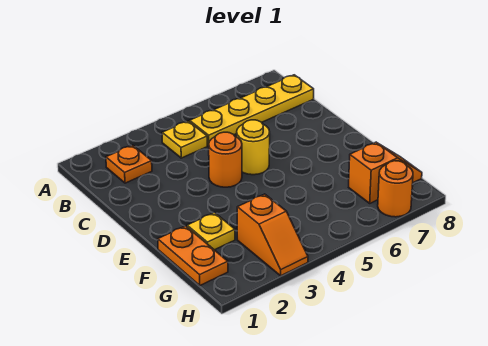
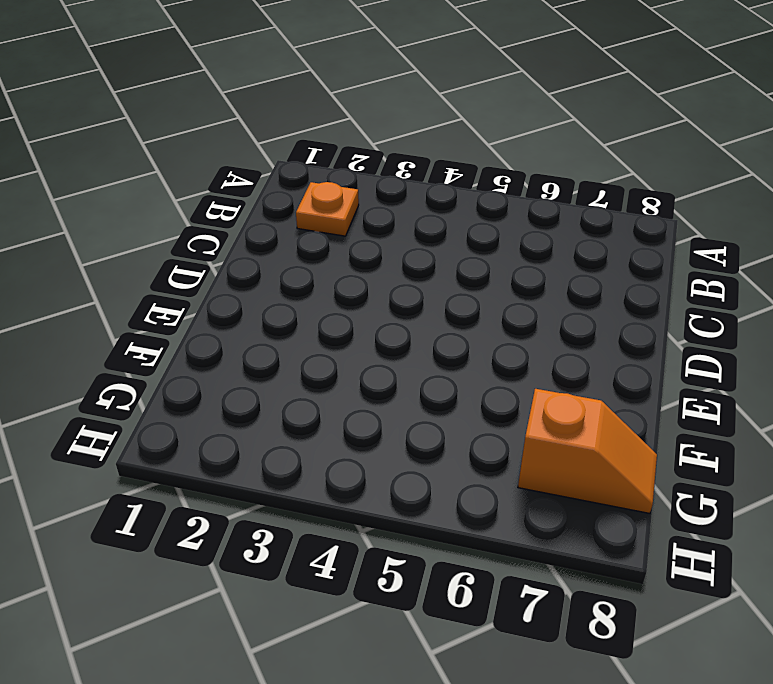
none -> yellow 1x1 plate [162,121,207,158]
none -> yellow 1x4 plate [190,75,314,146]

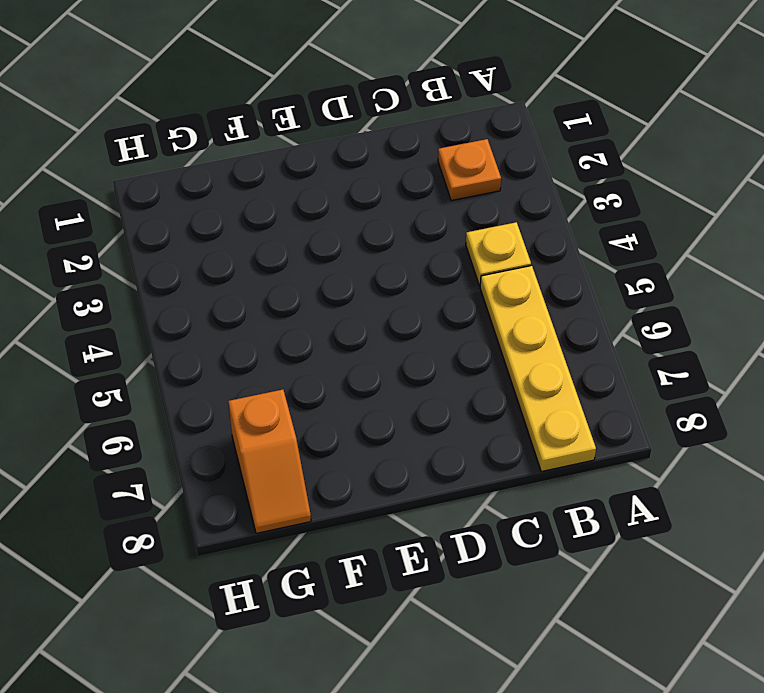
none -> orange 1x1 round brick [209,132,242,187]
none -> yellow 1x1 round brick [237,120,270,175]

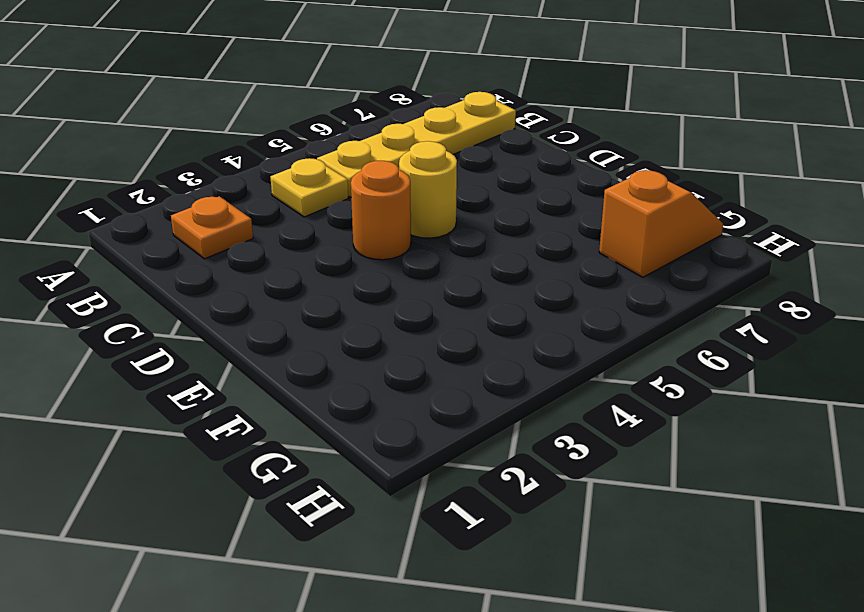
none -> orange 1x2 plate [158,226,228,286]
none -> yellow 1x1 plate [187,213,235,250]

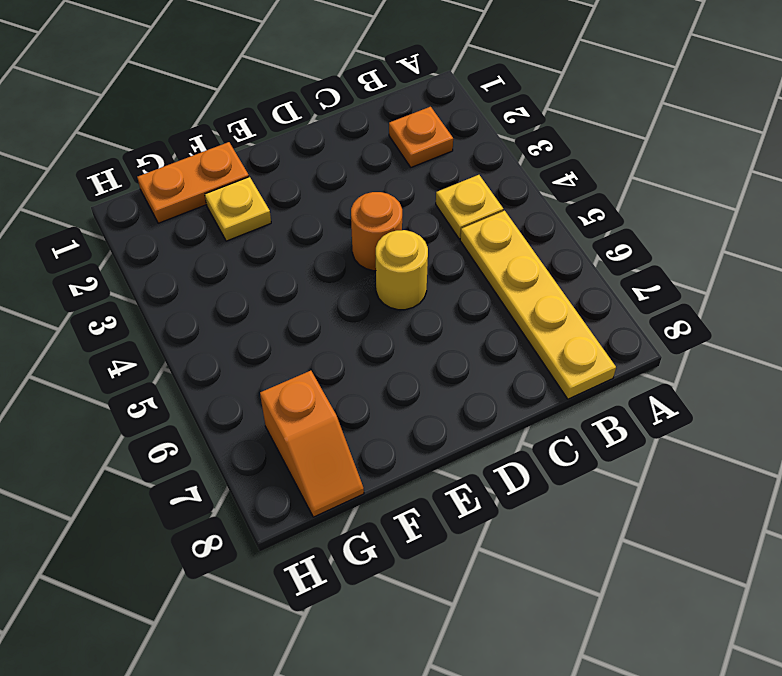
none -> orange 1x2 slope [237,194,308,276]
none -> orange 1x1 round brick [378,161,413,217]

